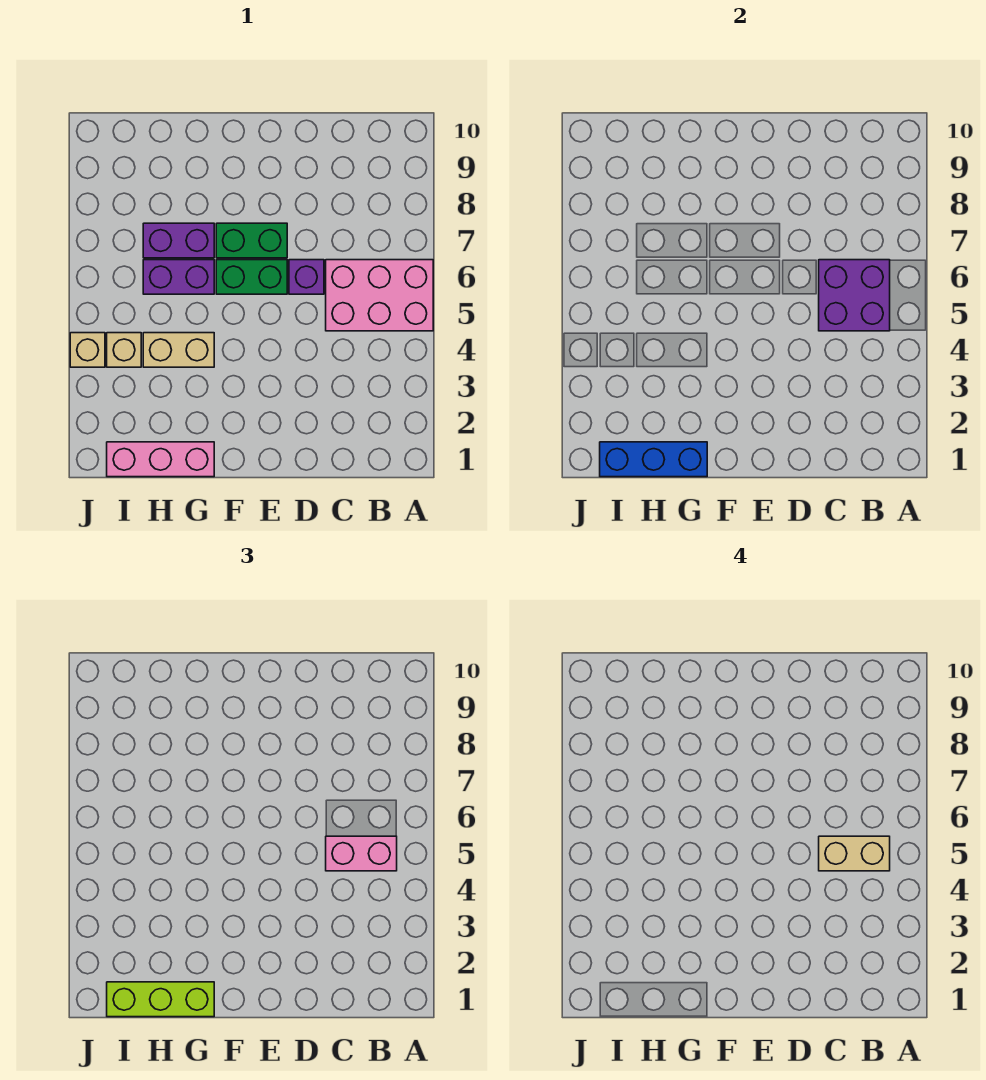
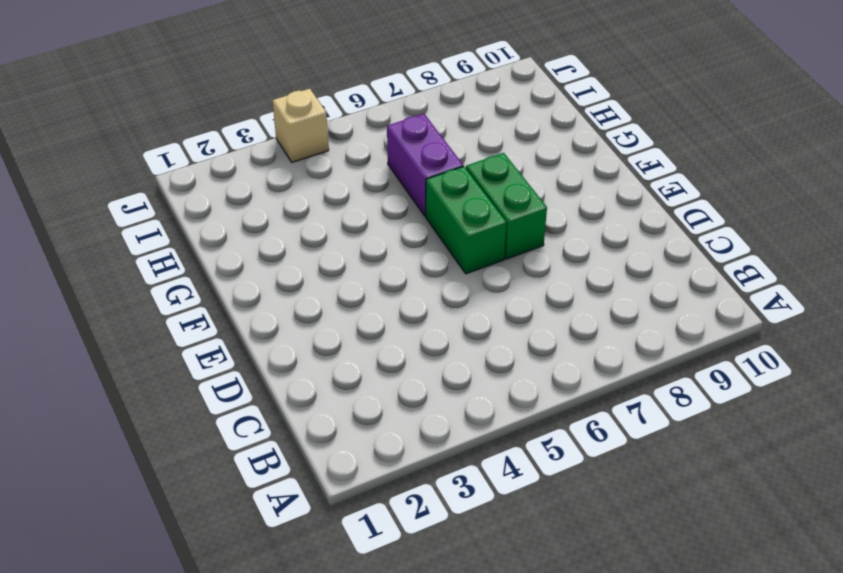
none -> pink 2x3 brick [326,260,433,331]
none -> purple 1x1 brick [289,260,324,294]
none -> pink 1x3 brick [107,442,214,477]

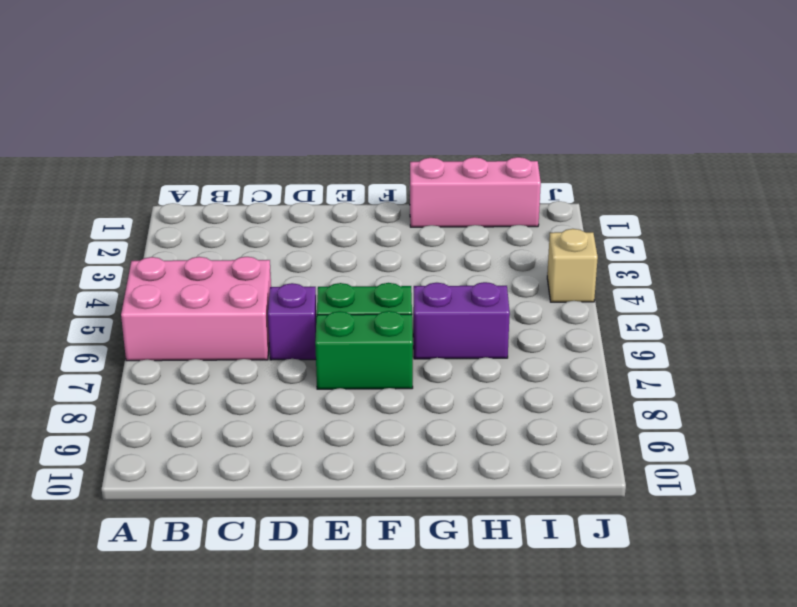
none -> tan 1x2 brick [143,333,214,367]
none -> purple 1x2 brick [143,223,214,258]
none -> tan 1x1 brick [107,333,141,367]

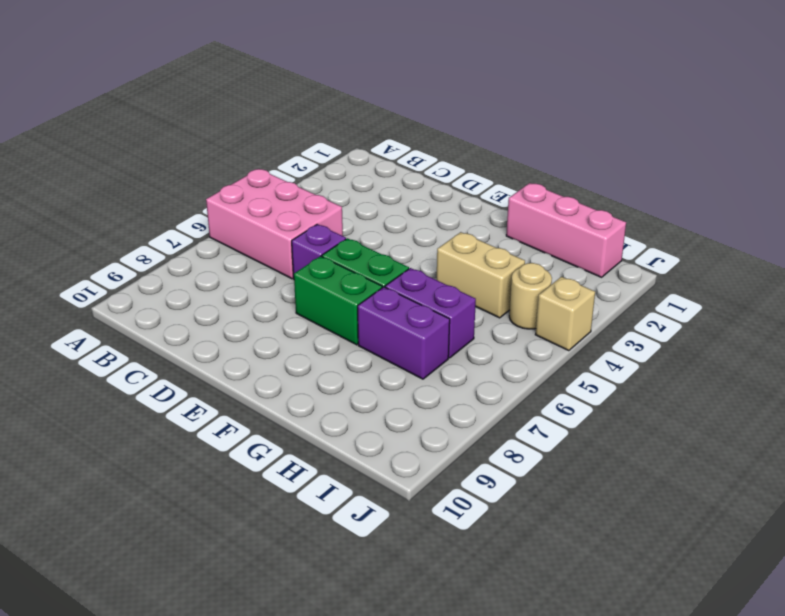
tan 1x1 round brick [509,263,552,329] -> tan 1x1 brick [107,333,141,367]
none -> purple 2x2 brick [819,260,890,331]
none -> blue 1x3 brick [600,442,707,477]
none -> pink 1x2 brick [326,836,397,871]

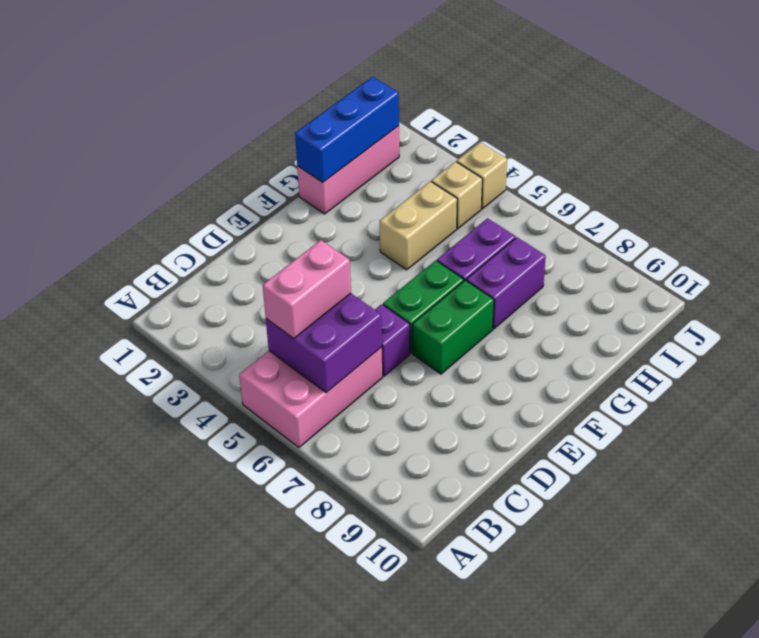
none -> lime 1x3 brick [107,982,214,1017]
none -> tan 1x2 brick [819,836,890,871]

